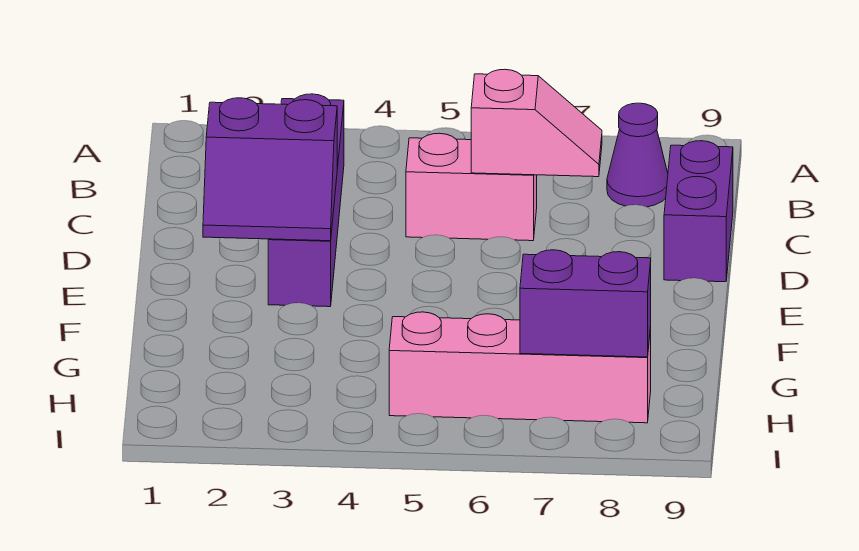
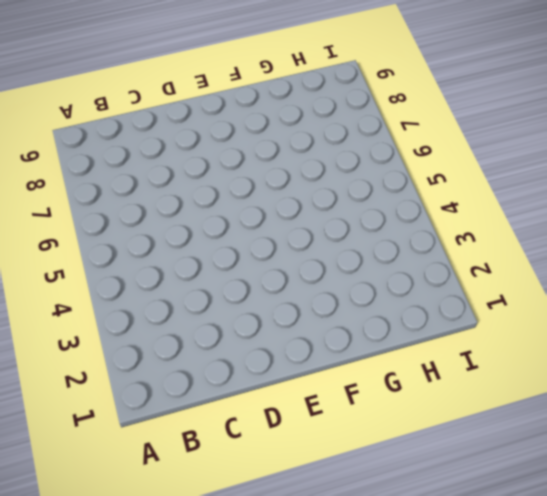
none -> purple 1x4 brick [268,94,344,307]
none -> purple 1x1 cone [607,103,668,207]

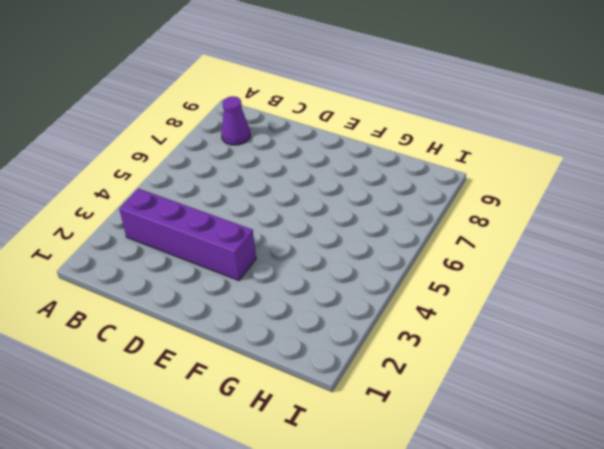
none -> pink 1x2 brick [406,133,537,241]
none -> purple 1x2 brick [664,141,733,282]

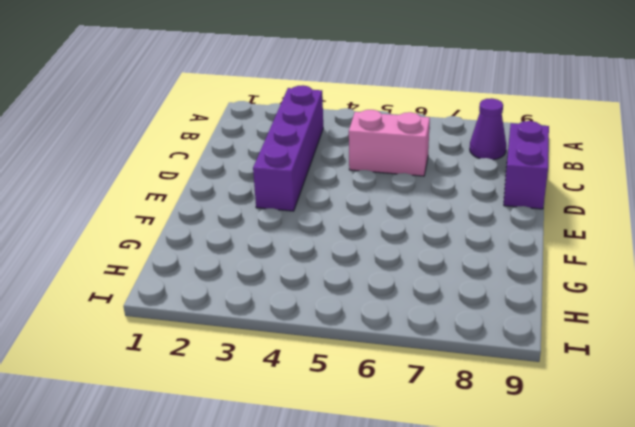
none -> pink 1x4 brick [389,312,651,423]
none -> pink 1x2 slope [471,69,602,177]

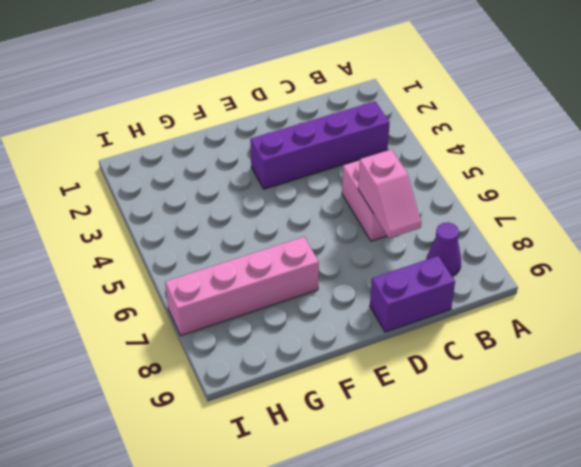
pink 1x4 brick [165,237,319,336] -> pink 1x4 brick turned to [389,312,651,423]
none -> purple 2x2 slope [203,98,337,241]
none -> purple 1x2 brick [520,250,651,357]

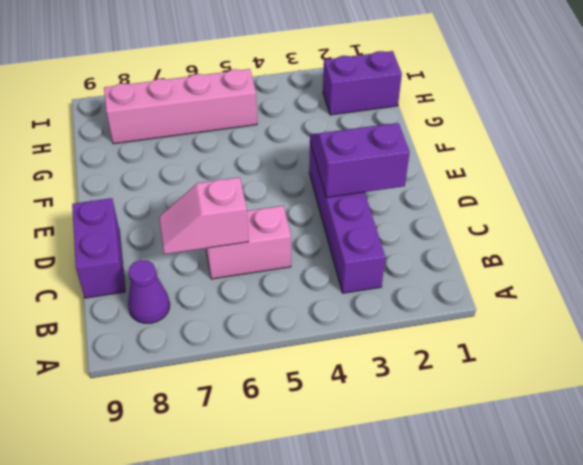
purple 1x2 brick [323,51,402,115] -> purple 1x2 brick moved to [520,250,651,357]

